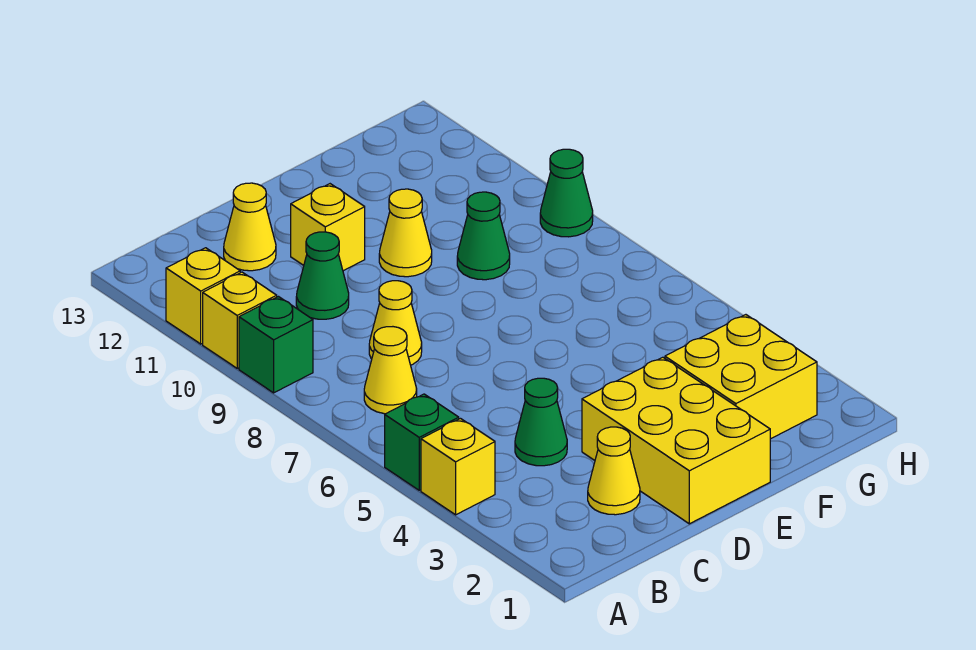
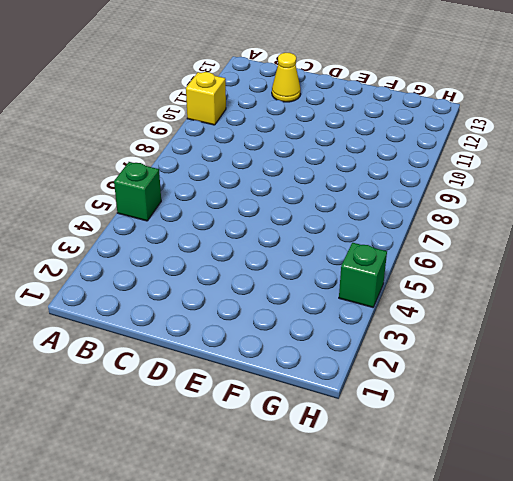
green 1x1 brick [339,243,387,307] -> green 1x1 brick moved to [239,297,313,393]
none -> yellow 1x1 brick [421,419,495,515]
none -> yellow 1x1 brick [166,248,240,344]
none -> yellow 1x1 cone [364,327,417,414]

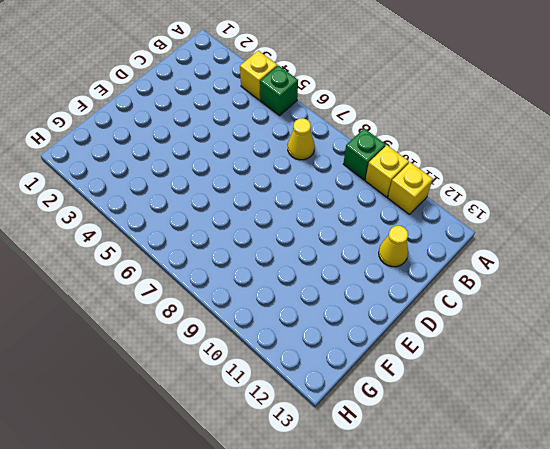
none -> yellow 1x1 cone [588,427,640,515]
none -> green 1x1 cone [515,378,567,466]
none -> yellow 1x1 cone [369,281,422,365]

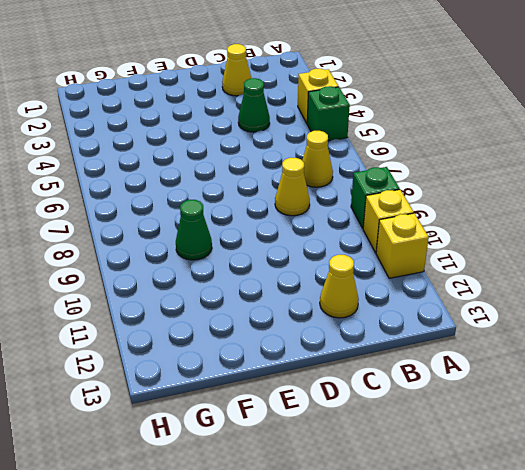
none -> green 1x1 cone [296,232,349,319]
none -> yellow 2x3 brick [582,357,770,524]
none -> yellow 1x1 brick [291,184,365,271]

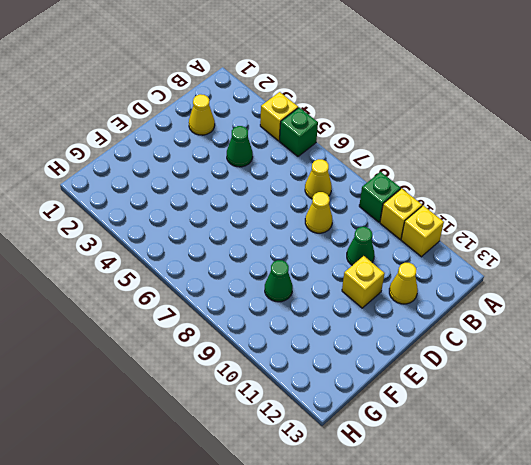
none -> yellow 2x3 brick [582,357,770,524]
none -> yellow 1x1 cone [379,189,432,277]
none -> yellow 2x2 brick [665,315,817,439]

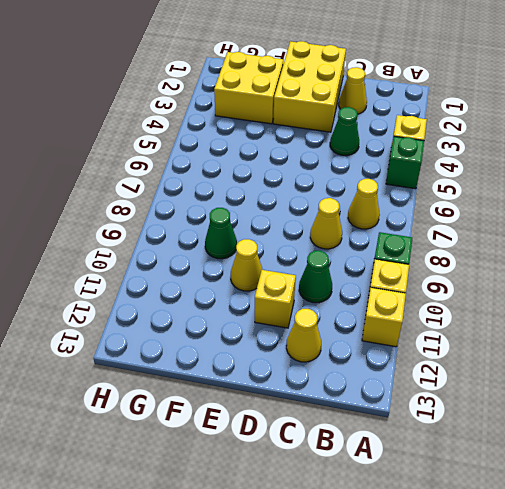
none -> green 1x1 cone [540,149,593,237]

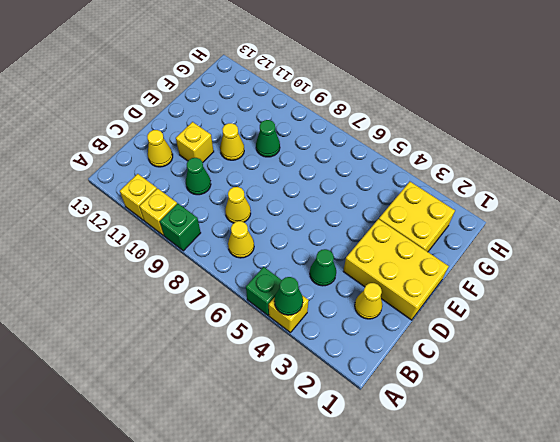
green 1x1 cone [274,277,303,315] -> green 1x1 cone moved to [540,149,593,237]

